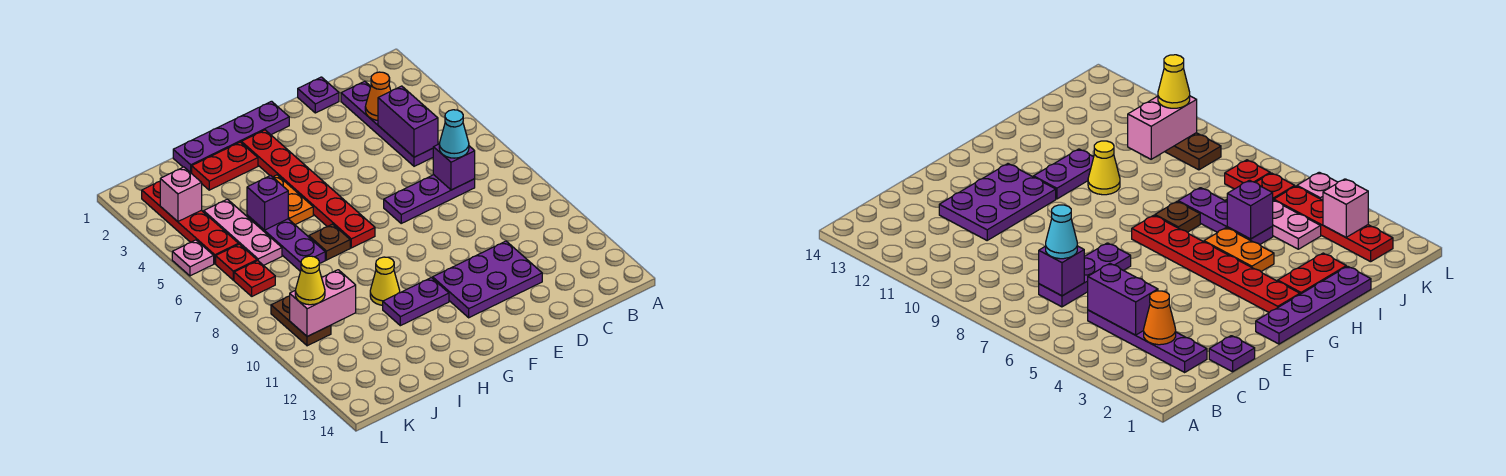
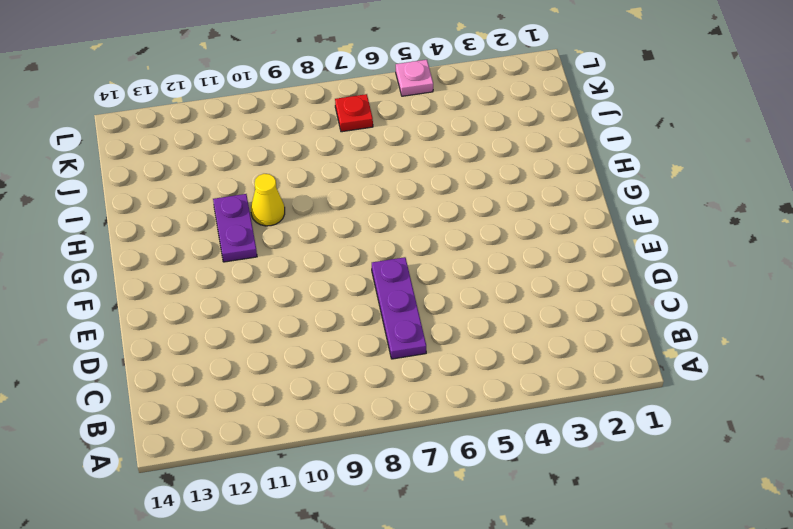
none -> purple 1x4 plate [341,81,433,166]
none -> purple 1x1 plate [298,77,339,113]
none -> purple 2x3 plate [433,241,542,318]

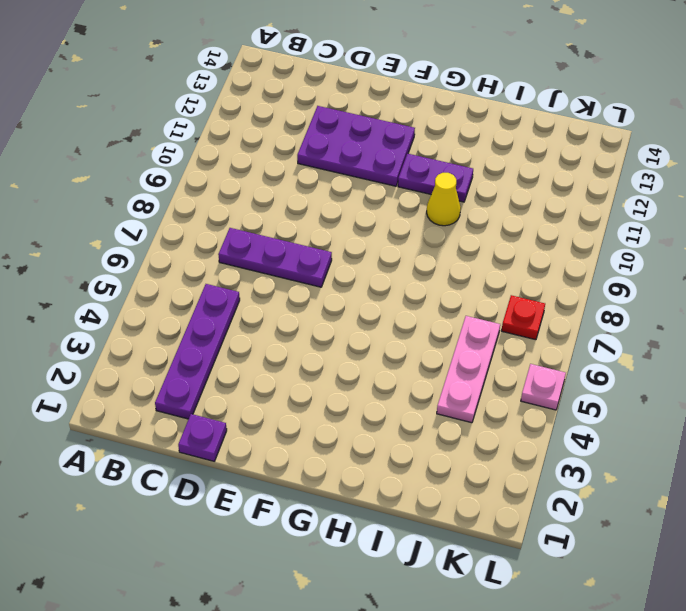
none -> purple 1x4 plate [173,101,289,173]
none -> red 1x6 plate [241,130,375,248]
none -> red 1x2 plate [192,142,258,190]

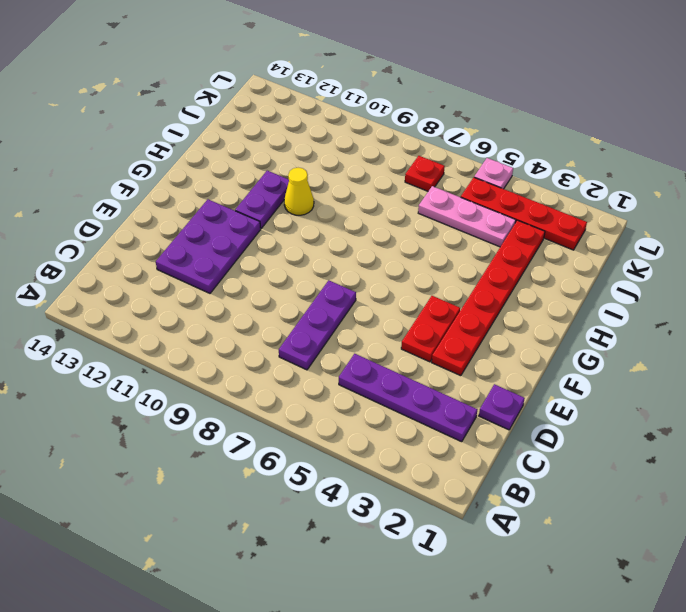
red 1x6 plate [432,220,545,376] -> red 1x6 plate turned to [241,130,375,248]
red 1x2 plate [401,296,460,362] -> red 1x2 plate moved to [192,142,258,190]
none -> purple 1x4 plate [173,101,289,173]
none -> orange 1x2 plate [273,175,313,225]
none -> brown 1x1 plate [309,224,350,260]

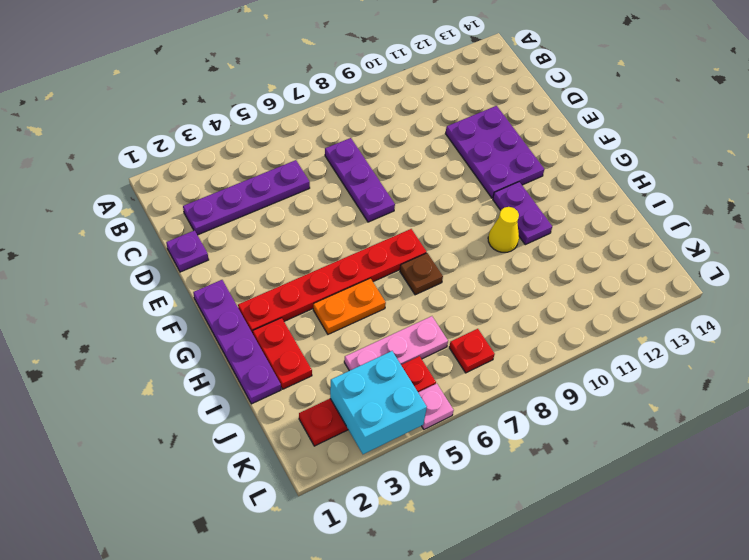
cyan 2x2 brick [330,351,427,454] -> pink 1x1 brick [160,167,202,221]
none -> purple 1x3 plate [247,215,325,271]
none -> red 1x1 plate [216,244,257,280]
none -> brown 1x2 plate [271,296,331,346]

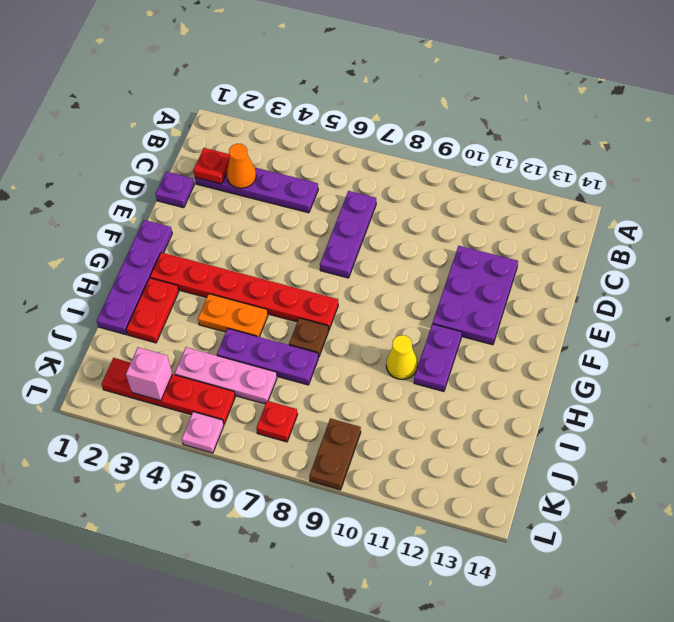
red 1x1 plate [194,148,230,184] -> red 1x1 plate moved to [216,244,257,280]
brown 1x2 plate [309,418,361,490] -> brown 1x2 plate turned to [271,296,331,346]
none -> purple 1x2 brick [378,86,438,157]
none -> purple 1x1 brick [433,144,475,190]
none -> purple 1x1 brick [247,175,288,230]

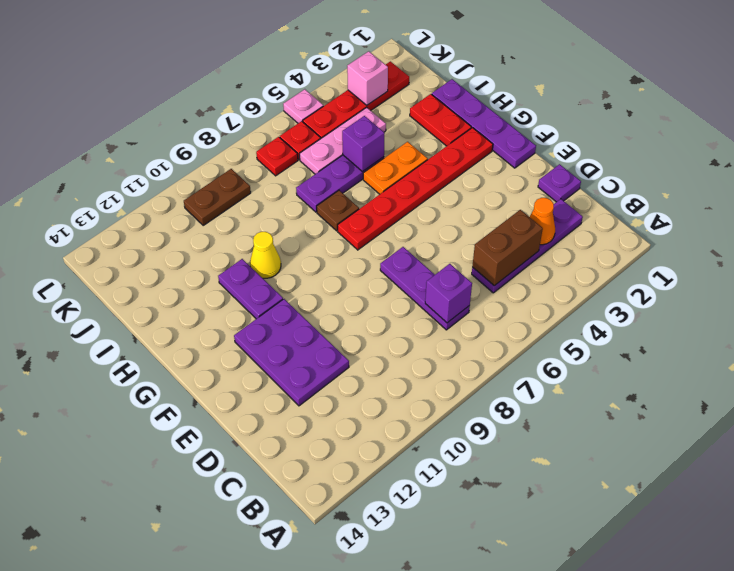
brown 1x2 brick [472,210,543,286] -> purple 1x2 brick [378,86,438,157]
none -> pink 1x2 brick [290,270,356,337]
none -> cyan 1x1 cone [439,110,469,158]
none -> yellow 1x1 cone [295,256,325,305]

